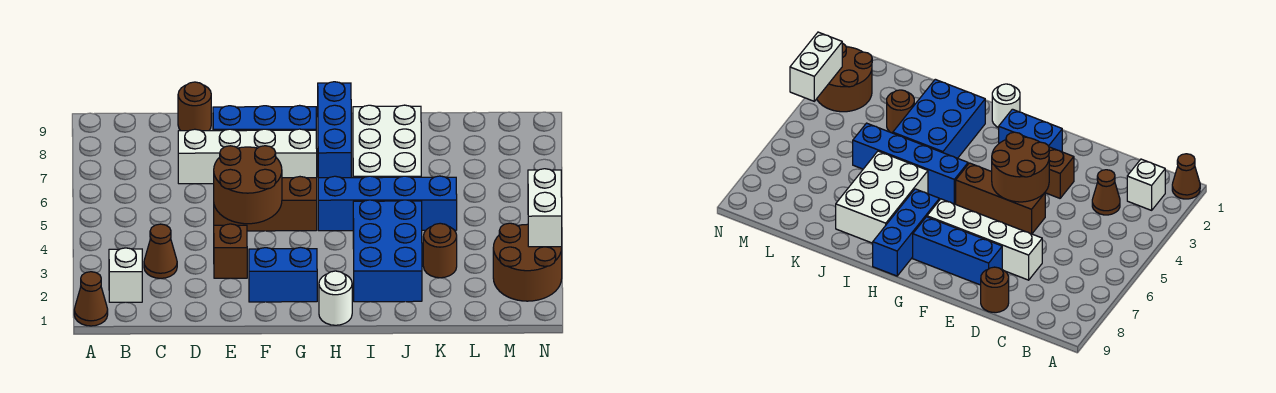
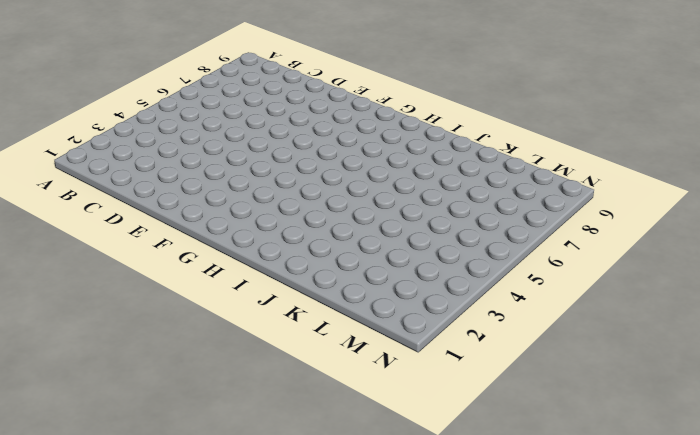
none -> brown 1x1 cone [74,272,108,326]
none -> white 1x1 brick [109,248,142,302]
none -> brown 1x1 cone [144,224,177,278]

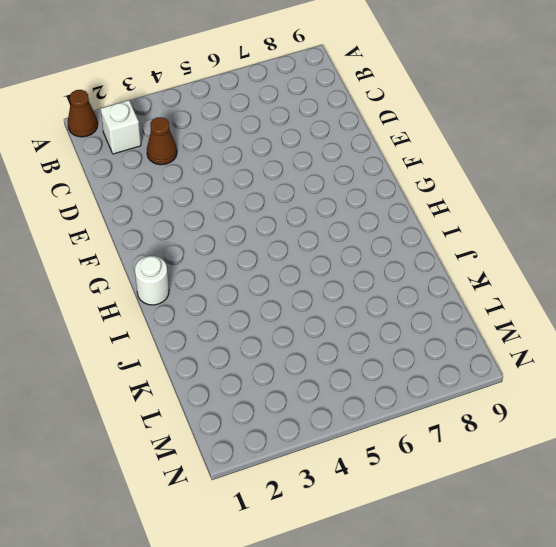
none -> white 1x4 brick [178,129,317,184]
none -> brown 1x1 round brick [178,82,211,131]
none -> brown 1x1 brick [214,224,247,278]

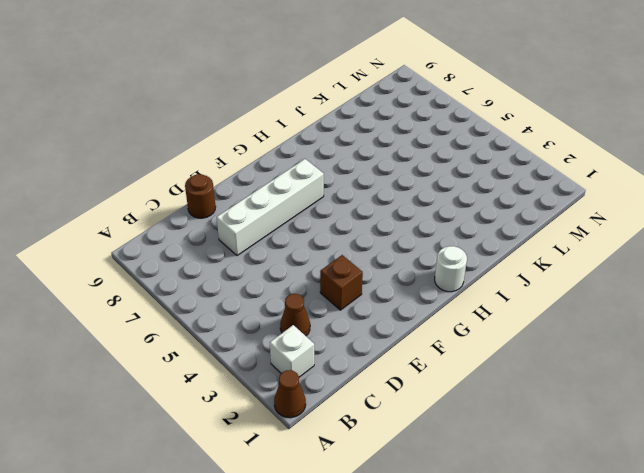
none -> brown 1x3 brick [214,177,317,231]
none -> blue 1x3 brick [213,105,316,131]
none -> blue 1x2 brick [249,247,317,302]

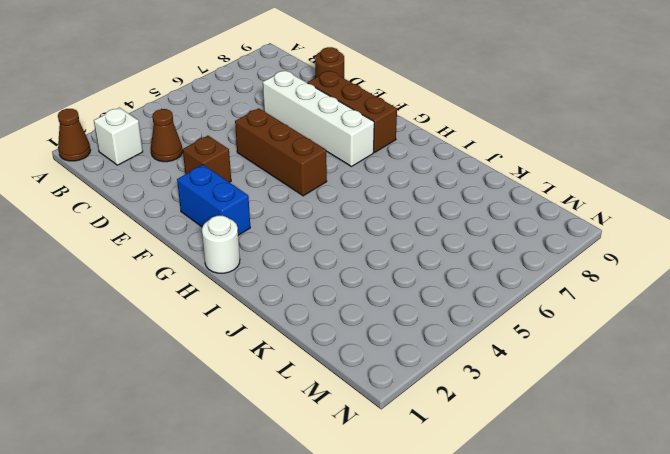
brown 1x3 brick [308,71,397,153] -> blue 1x3 brick [213,105,316,131]
none -> blue 1x4 brick [318,176,457,231]
none -> blue 1x3 brick [318,82,351,178]
none -> blue 2x3 brick [353,200,422,302]

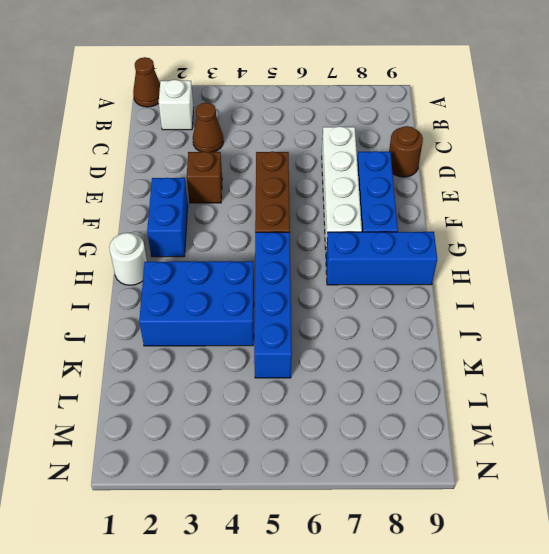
none -> white 2x3 brick [353,105,421,178]
none -> brown 1x1 round brick [423,223,457,278]
none -> brown 2x2 round brick [493,223,562,301]

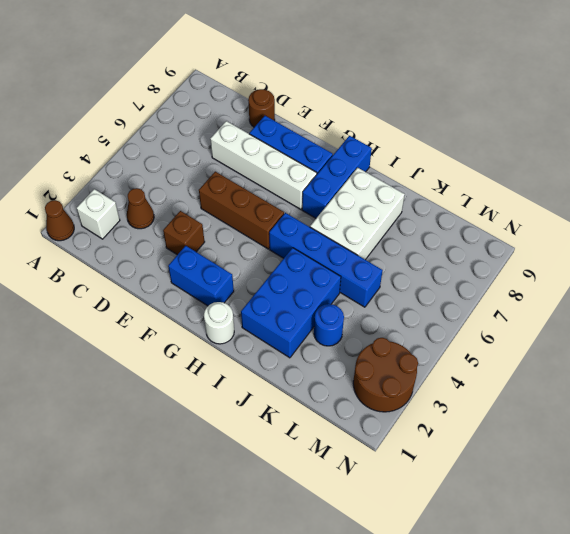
blue 1x1 round brick [314,304,344,346] -> brown 1x1 round brick [423,223,457,278]
none -> brown 2x2 round brick [214,146,282,224]
none -> white 1x2 brick [528,169,562,247]

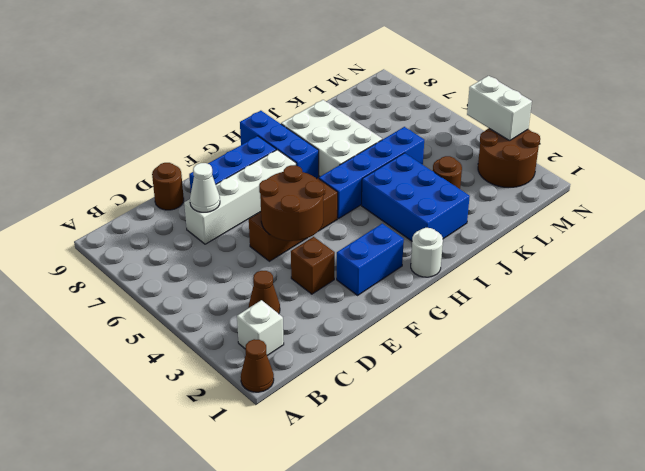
white 1x1 cone [190,163,220,212] -> none

